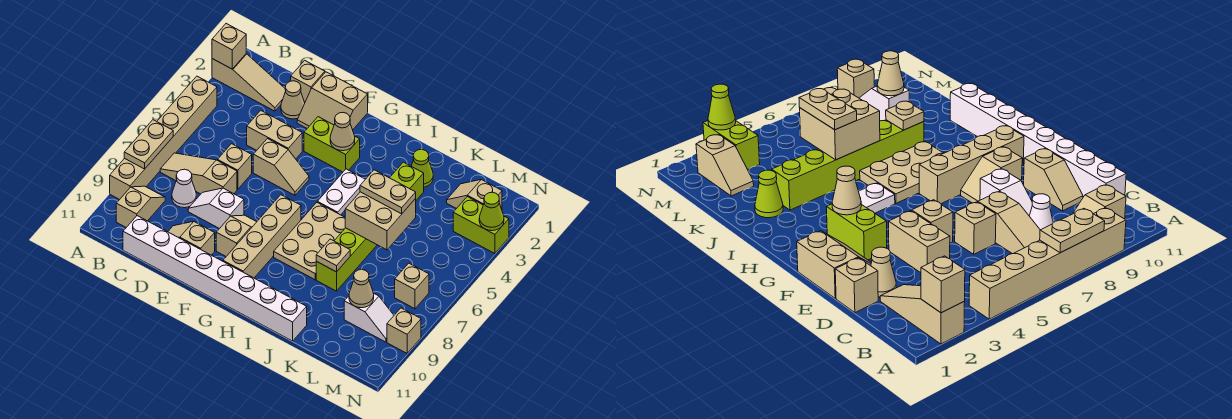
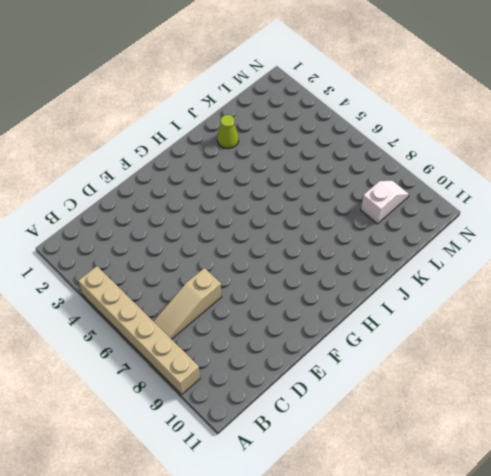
none -> tan 1x3 slope [212,54,286,111]
none -> tan 1x2 slope [116,186,165,227]
none -> white 1x1 cone [172,169,196,208]
none -> white 1x8 brick [123,216,307,341]

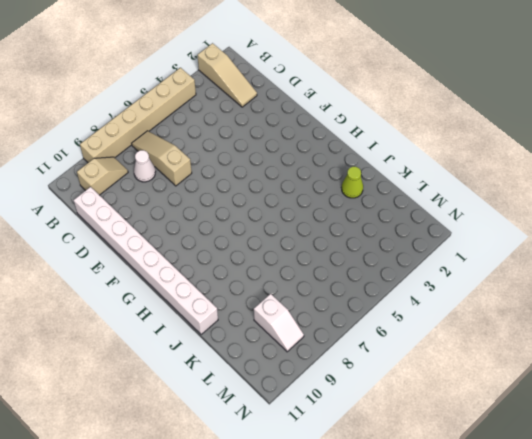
none -> tan 1x1 brick [291,60,325,102]
none -> tan 1x1 cone [281,81,305,119]
none -> tan 1x2 brick [247,111,302,159]
none -> tan 1x1 brick [218,144,252,189]

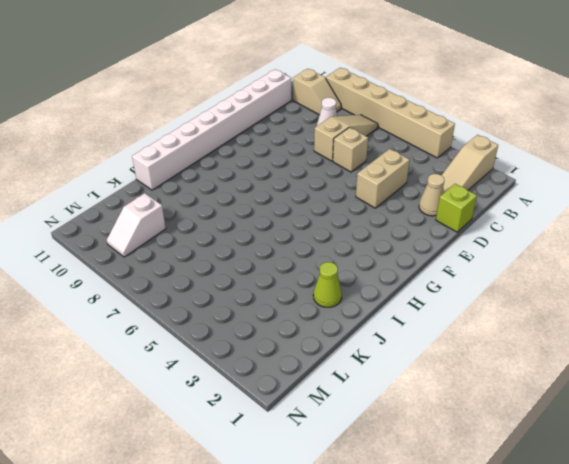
lime 1x1 brick [436,184,477,232] -> tan 1x1 brick [291,60,325,102]
none -> white 1x2 slope [188,188,244,229]
none -> tan 1x2 slope [168,222,215,255]
none -> tan 2x2 slope [297,72,368,130]
none -> tan 1x2 slope [253,139,309,195]

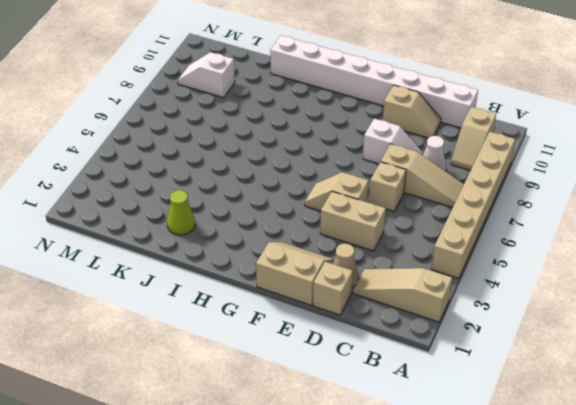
none -> lime 1x2 brick [304,117,360,172]
none -> tan 1x2 slope [216,215,256,256]
none -> tan 1x4 brick [223,195,301,278]
none -> white 1x2 plate [317,169,365,215]

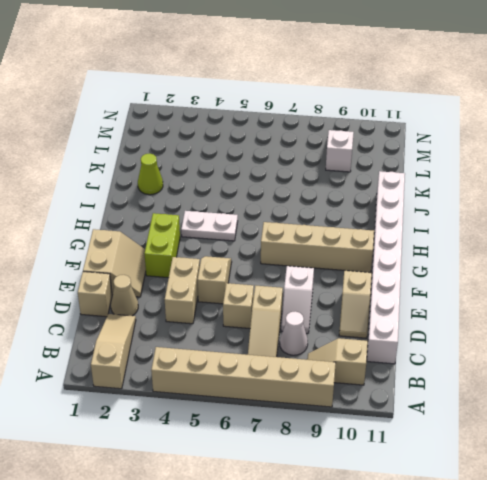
none -> tan 1x2 slope [216,215,256,256]
none -> tan 2x3 plate [274,203,345,280]
none -> lime 1x6 brick [316,162,424,291]
none -> tan 1x2 slope [447,180,502,209]

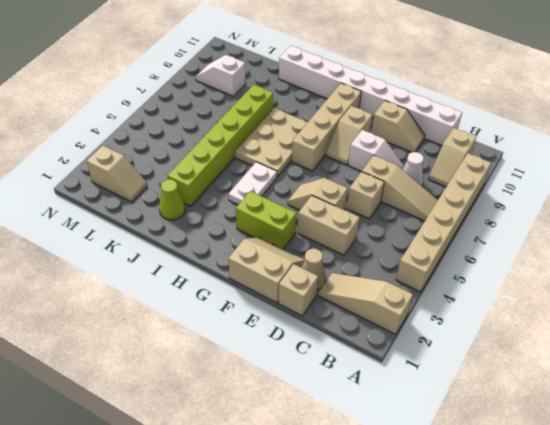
none -> lime 1x2 brick [453,197,509,254]
none -> tan 1x1 brick [395,263,429,309]
none -> tan 1x1 brick [387,308,421,353]
none -> tan 1x1 brick [212,24,246,69]

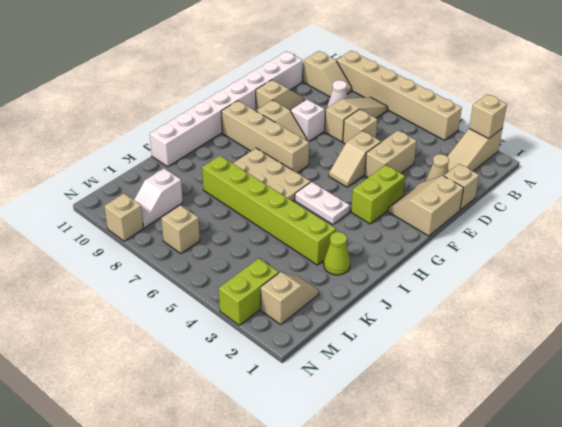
none -> tan 1x2 plate [124,120,173,169]
none -> tan 1x1 cone [330,113,355,151]
none -> tan 2x2 brick [345,192,416,250]
none -> tan 1x1 plate [316,239,350,272]

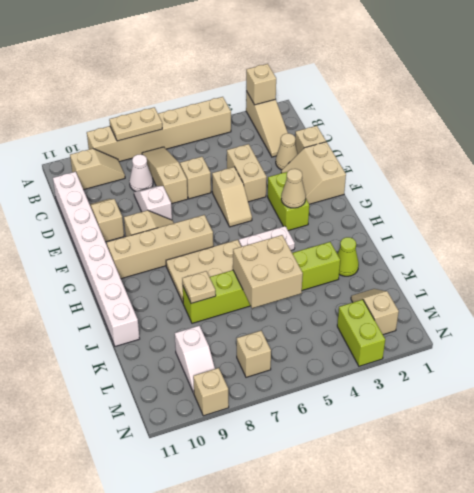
none -> tan 1x1 cone [349,270,374,308]
none -> lime 1x1 cone [479,192,504,231]
none -> tan 1x2 plate [360,170,416,214]

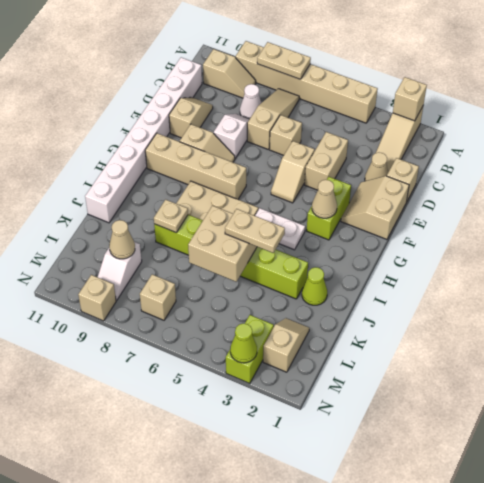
tan 1x2 plate [225,209,285,253] -> tan 1x2 plate turned to [360,170,416,214]

